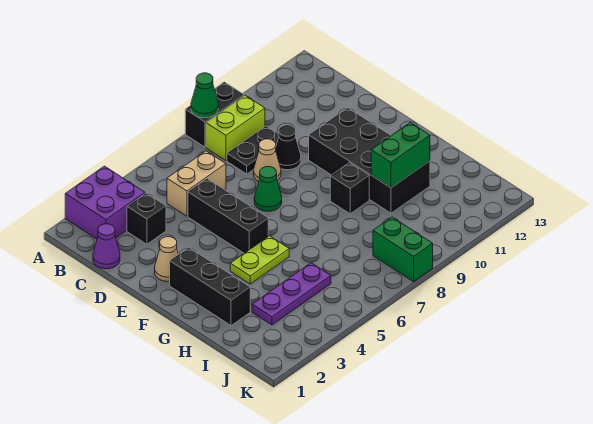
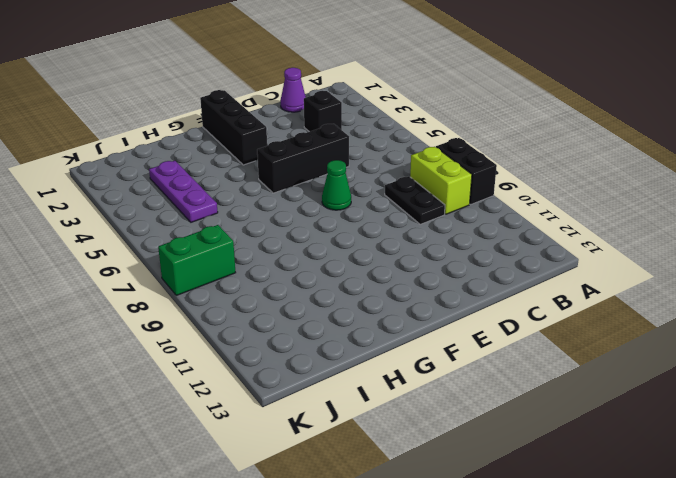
black 1x3 brick [200,90,267,165] -> black 1x3 brick turned to [170,247,250,326]
none -> purple 2x2 brick [65,166,145,239]
none -> tan 1x2 brick [167,151,226,216]
none -> tan 1x1 cone [254,139,281,182]

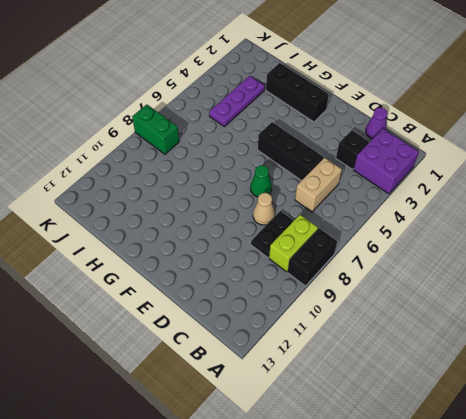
none -> black 1x1 cone [276,125,301,170]
none -> tan 1x1 cone [155,237,178,282]
none -> black 2x4 brick [309,108,430,213]

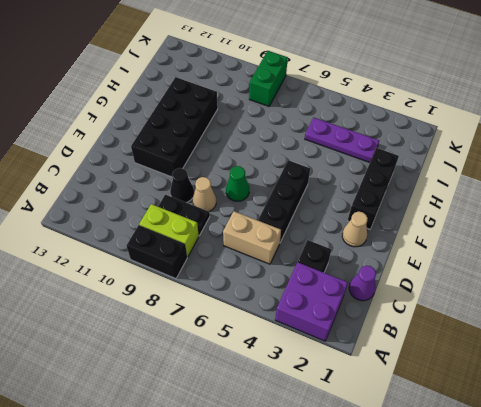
none -> lime 1x2 plate [230,236,289,284]
none -> black 1x1 brick [330,163,369,214]
none -> green 1x1 cone [191,73,218,118]

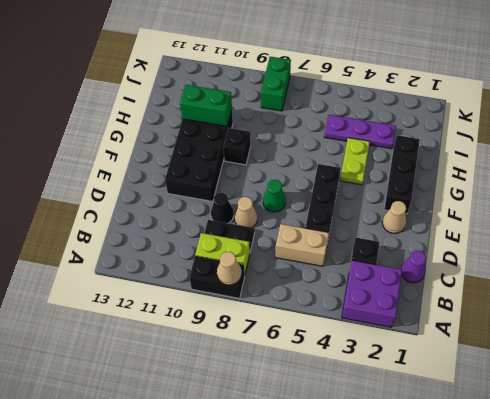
tan 1x1 cone [217,252,242,285] -> green 1x1 cone [191,73,218,118]
lime 1x2 plate [340,138,370,185] -> lime 1x2 plate turned to [230,236,289,284]

